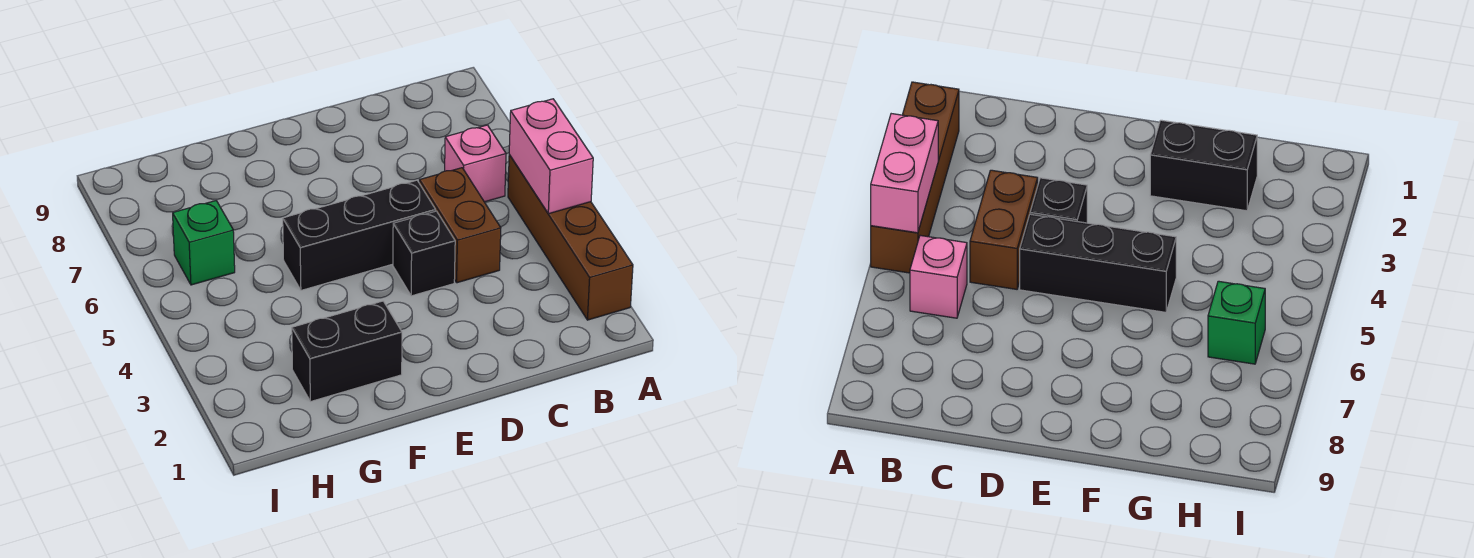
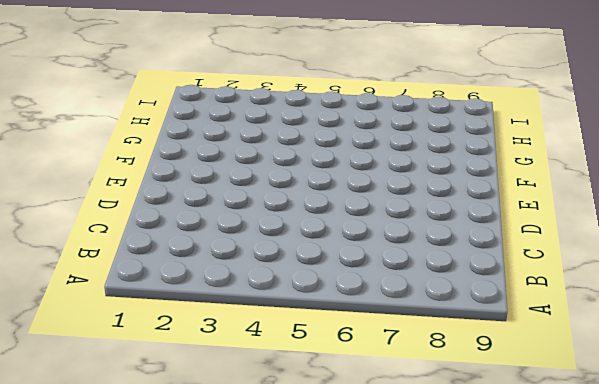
none -> brown 1x4 brick [508,155,633,320]
none -> pink 1x1 brick [445,125,506,202]

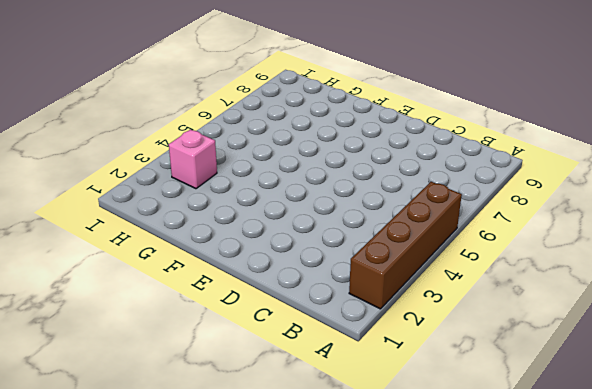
pink 1x1 brick [169,130,217,189] -> pink 1x1 brick moved to [445,125,506,202]
none -> brown 1x2 brick [419,168,501,283]
none -> black 1x1 brick [393,211,455,296]

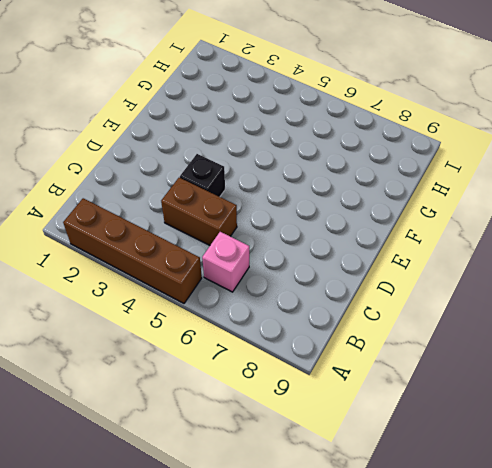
none -> black 1x3 brick [283,180,436,290]
none -> black 1x2 brick [292,301,402,402]

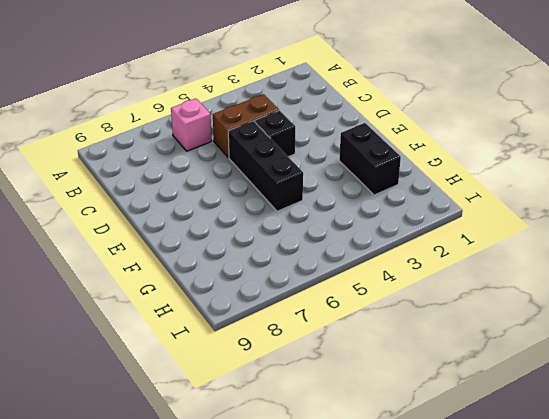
none -> brown 1x4 brick [508,155,633,320]
none -> green 1x1 brick [173,201,235,285]

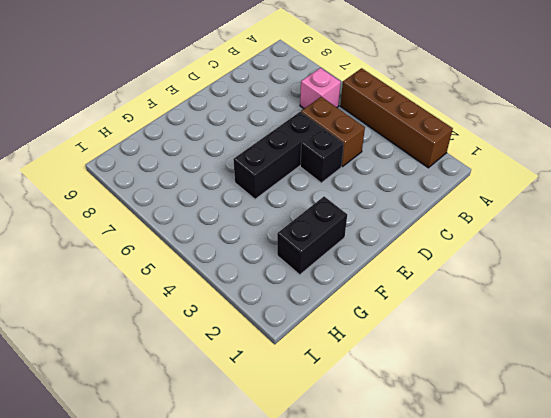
none -> green 1x1 brick [173,201,235,285]
none -> pink 1x2 brick [509,99,593,214]

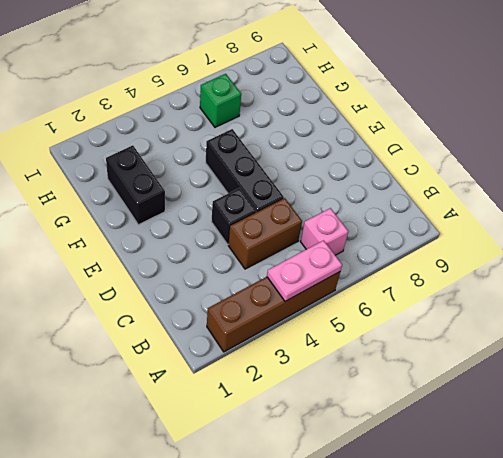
pink 1x2 plate [267,240,342,301] -> pink 1x2 brick [509,99,593,214]

